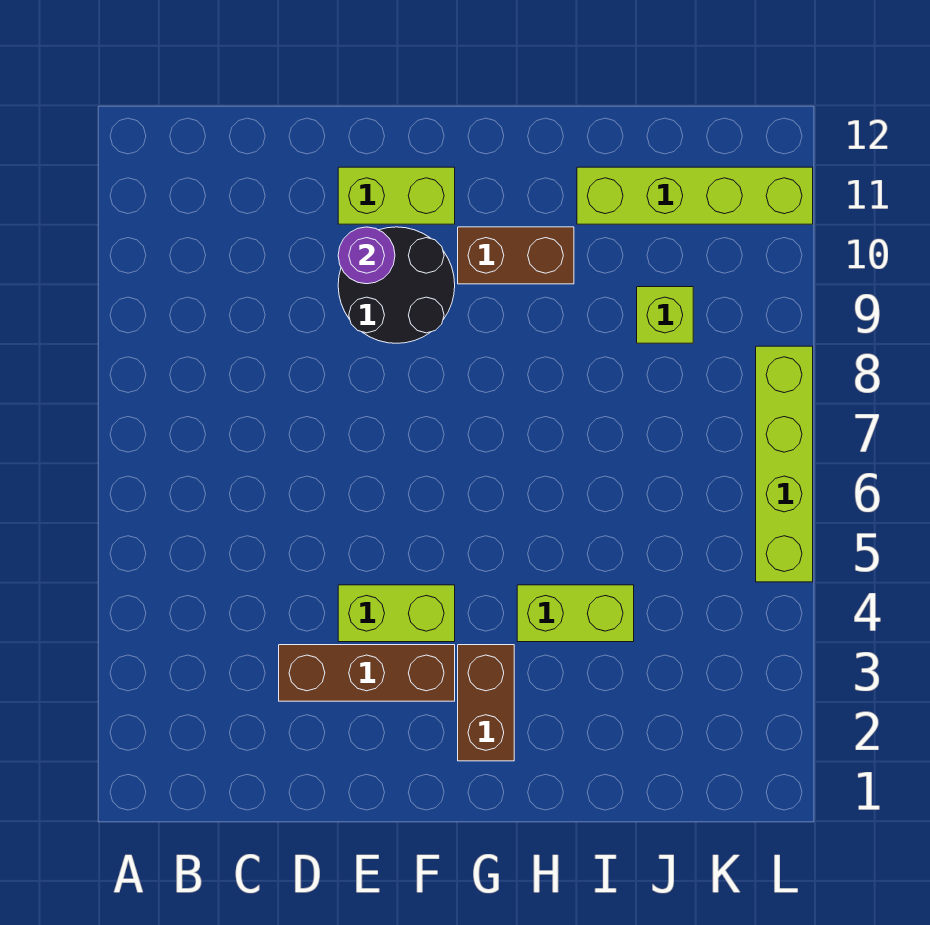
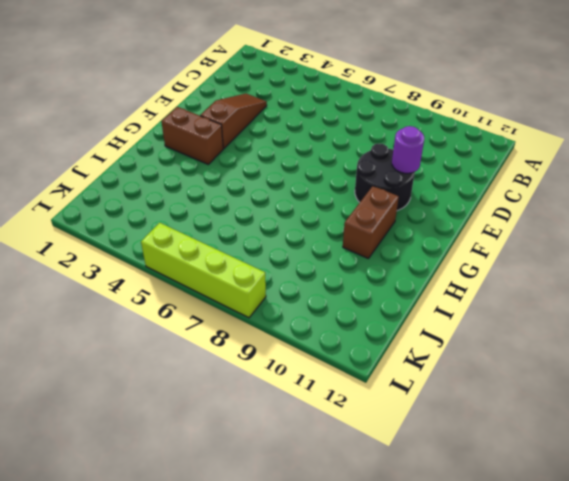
brown 1x3 slope [200,94,267,149] -> brown 1x3 brick [279,645,455,701]
none -> lime 1x2 brick [338,585,455,642]
none -> lime 1x2 brick [338,167,455,224]

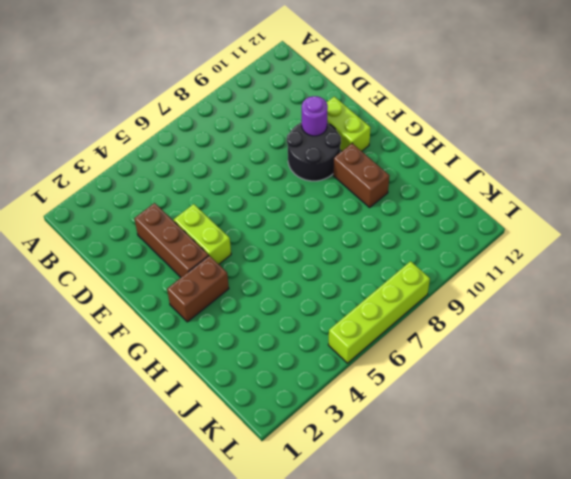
none -> lime 1x2 brick [517,585,634,642]
none -> lime 1x4 brick [577,167,813,224]

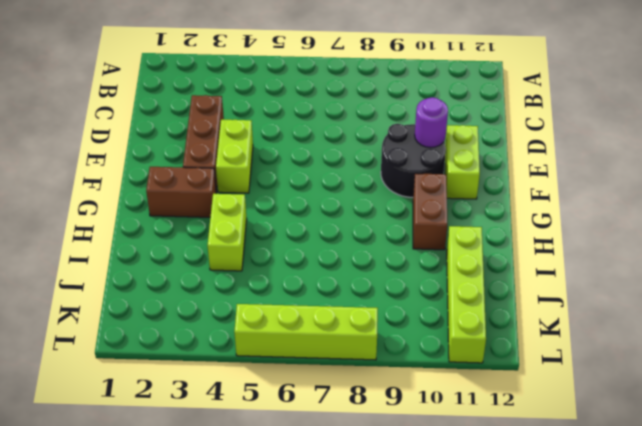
none -> lime 1x1 brick [637,287,693,343]

